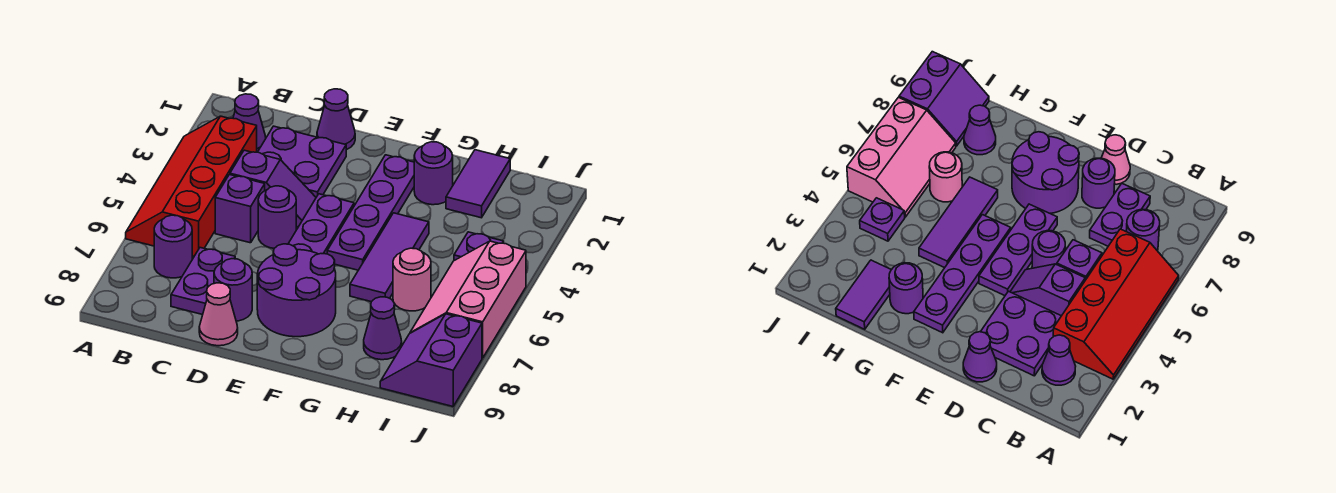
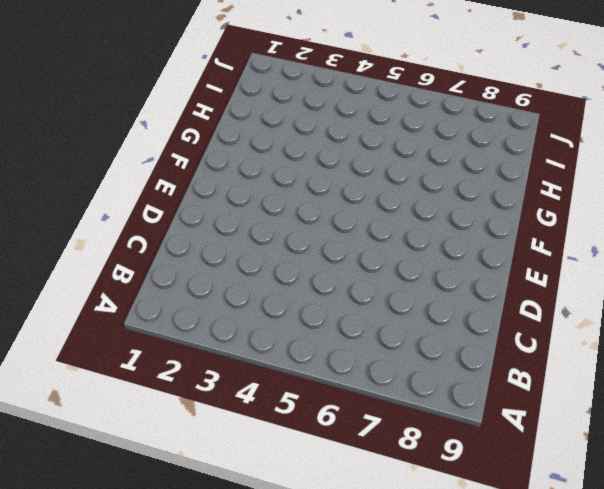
none -> red 2x4 slope [126,116,257,256]
none -> purple 1x1 cone [233,94,266,152]
none -> purple 1x1 round brick [154,215,192,278]

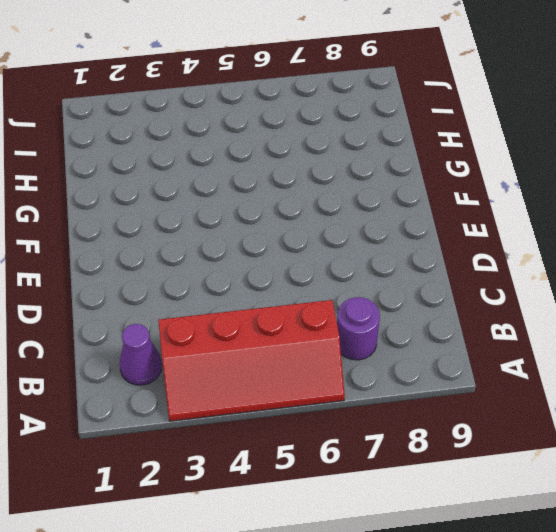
none -> purple 2x2 plate [258,126,346,197]
none -> purple 1x2 slope [230,150,316,227]
none -> purple 1x1 brick [215,175,265,243]

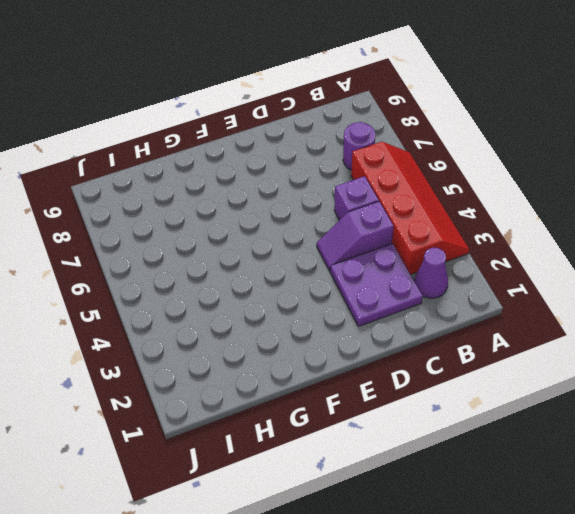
none -> purple 1x2 plate [171,248,235,315]
none -> purple 1x1 cone [317,89,355,150]
none -> purple 1x1 round brick [258,186,296,248]

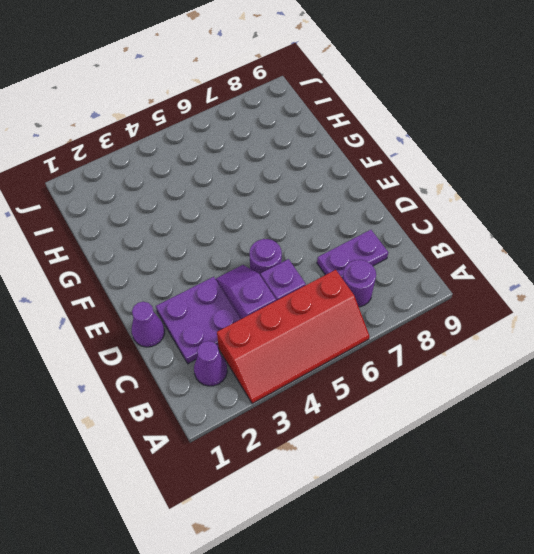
none -> purple 1x1 round brick [214,259,252,321]
none -> pink 1x1 cone [199,283,238,346]
none -> purple 1x3 plate [288,194,354,254]

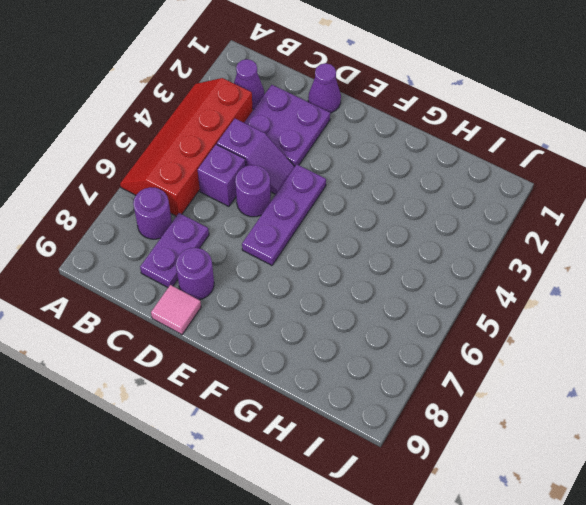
pink 1x1 tile [151,285,201,335] -> pink 1x1 cone [199,283,238,346]
none -> purple 2x2 round brick [257,244,336,337]
none -> purple 1x4 plate [327,155,414,270]
none -> purple 1x1 round brick [414,142,453,205]

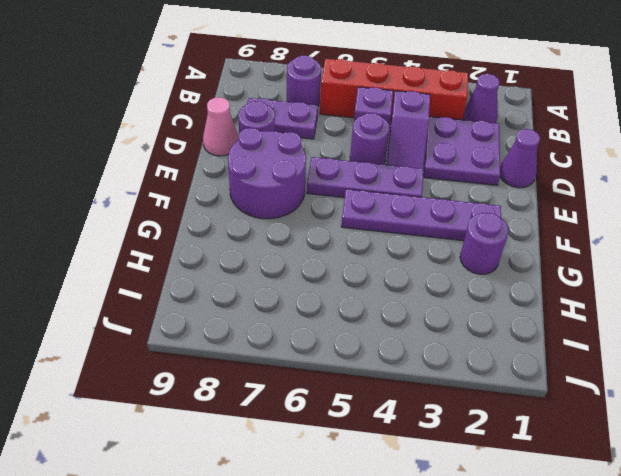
none -> purple 1x3 tile [350,213,429,302]
none -> purple 1x2 tile [446,150,510,218]
none -> pink 1x1 round brick [393,248,431,311]

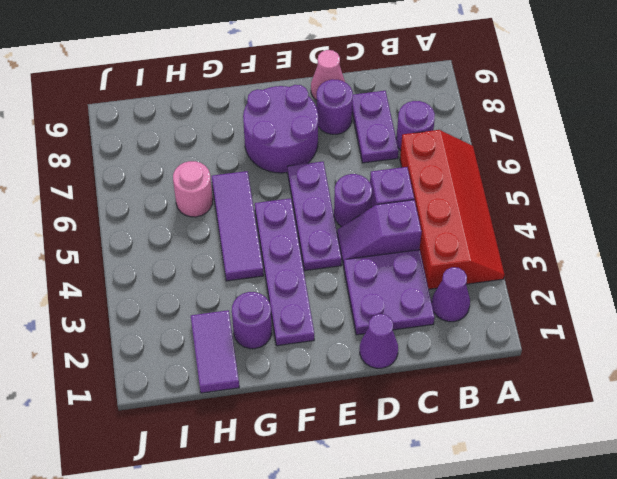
none -> purple 1x1 cone [364,297,402,360]
none -> purple 1x1 plate [454,232,504,261]
none -> pink 2x3 slope [410,241,526,358]

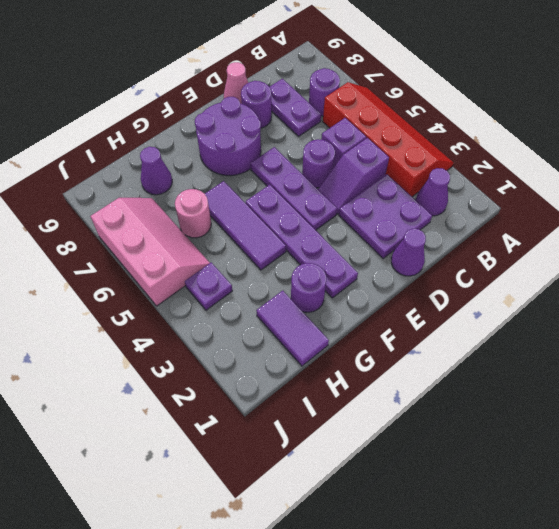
none -> purple 2x2 slope [380,314,482,406]

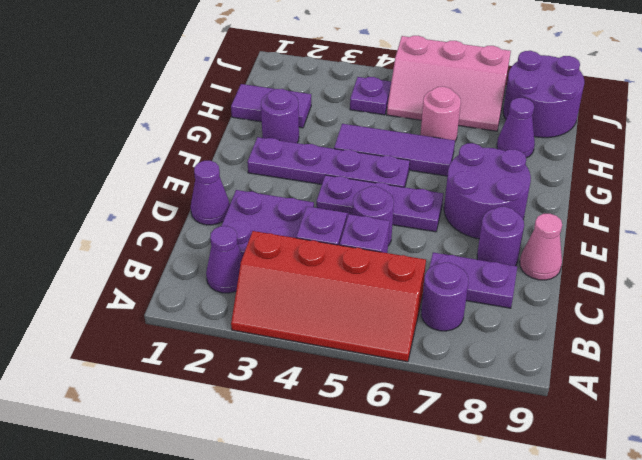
purple 2x2 round brick [503,51,584,138] -> purple 2x2 slope [380,314,482,406]

